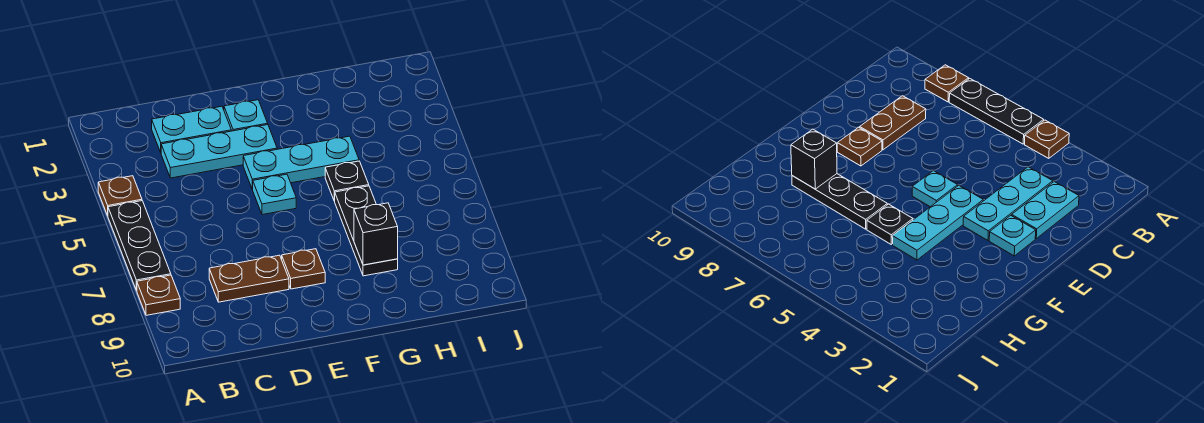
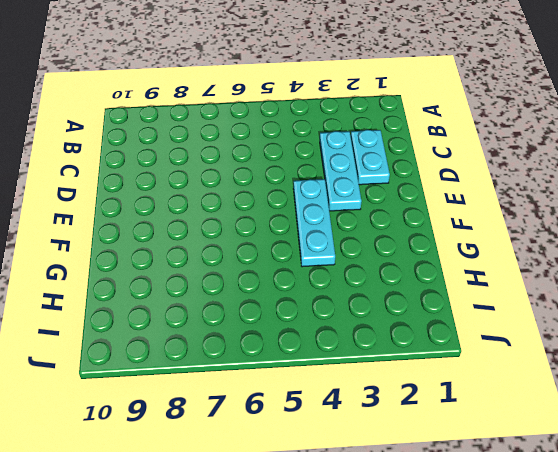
none -> brown 1x1 plate [98,176,142,216]
none -> black 1x3 plate [108,201,171,290]
none -> brown 1x1 plate [137,275,180,315]

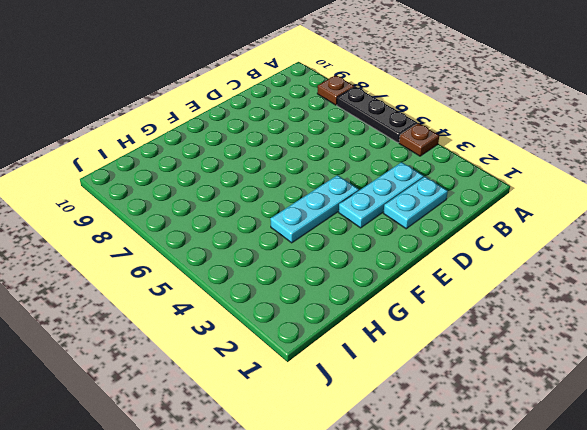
none -> brown 1x2 plate [209,255,289,302]
none -> cyan 1x1 plate [224,100,268,131]
none -> cyan 1x1 plate [252,174,296,215]

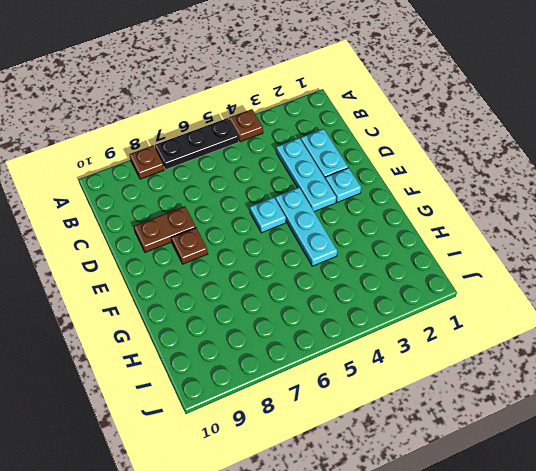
brown 1x2 plate [134,206,196,252] -> brown 1x2 plate turned to [209,255,289,302]
none -> black 1x1 plate [325,161,369,201]
none -> black 1x3 plate [335,186,398,276]
none -> black 1x1 brick [354,203,398,265]

